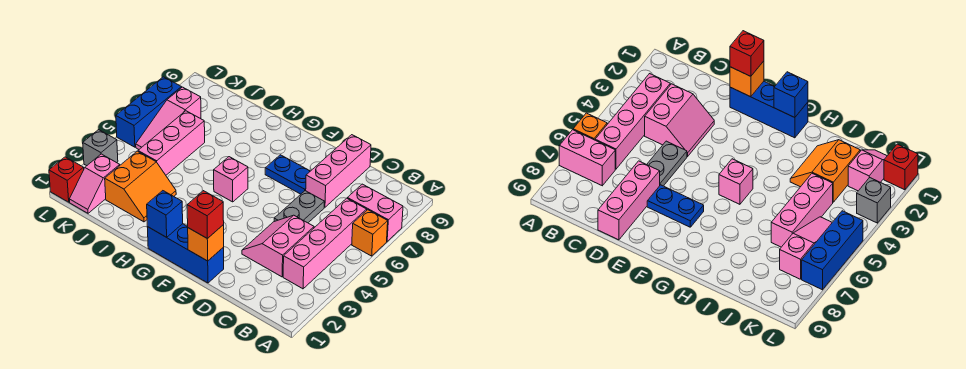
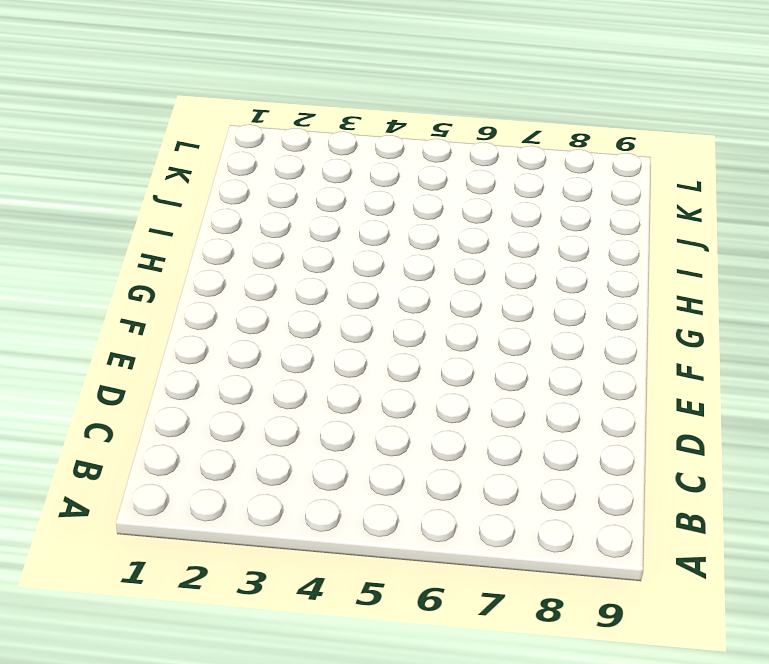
none -> orange 1x1 brick [352,210,388,256]
none -> pink 1x2 brick [347,184,403,241]
none -> pink 1x4 brick [283,198,367,289]

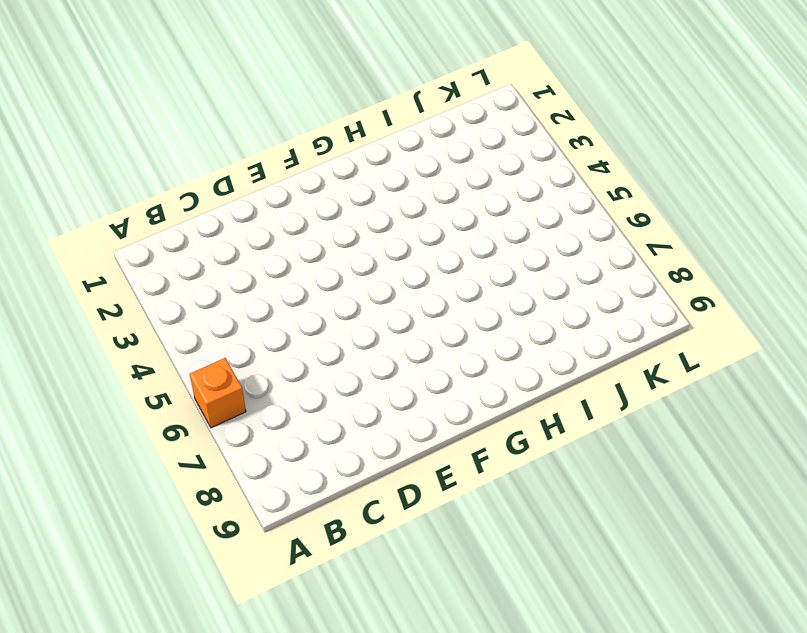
none -> pink 1x2 brick [347,184,403,241]
none -> pink 1x4 brick [283,198,367,289]
none -> pink 2x2 slope [242,215,314,277]

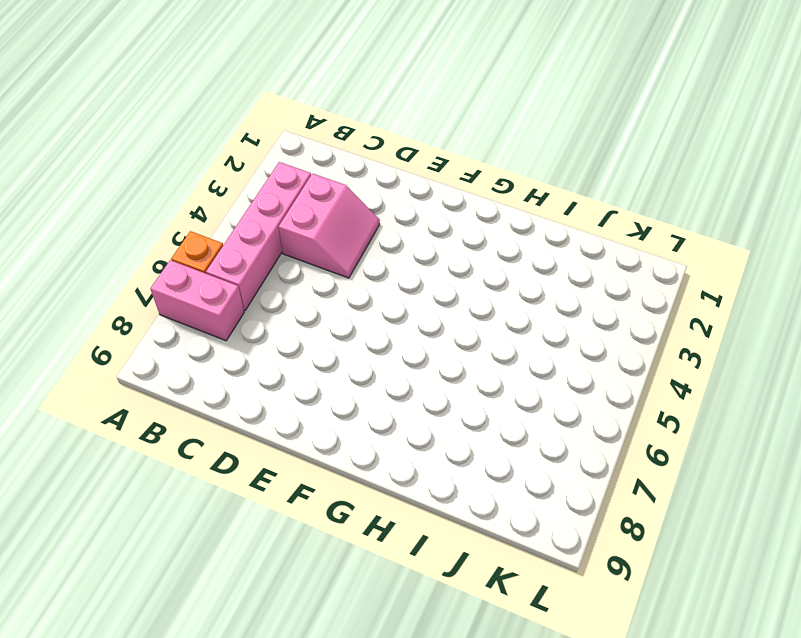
none -> grey 1x2 plate [274,191,324,223]
none -> pink 1x3 brick [306,135,371,207]
none -> blue 1x3 brick [147,224,224,283]

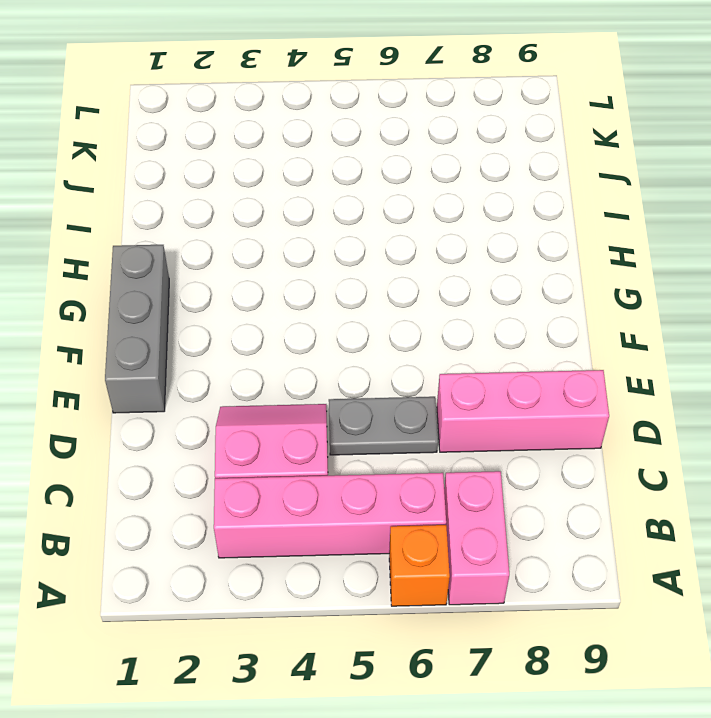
grey 1x3 brick [105,245,169,413] -> blue 1x3 brick [147,224,224,283]
none -> blue 1x2 plate [265,155,310,194]
none -> pink 1x1 brick [214,157,248,202]
none -> orange 2x2 slope [105,151,176,222]

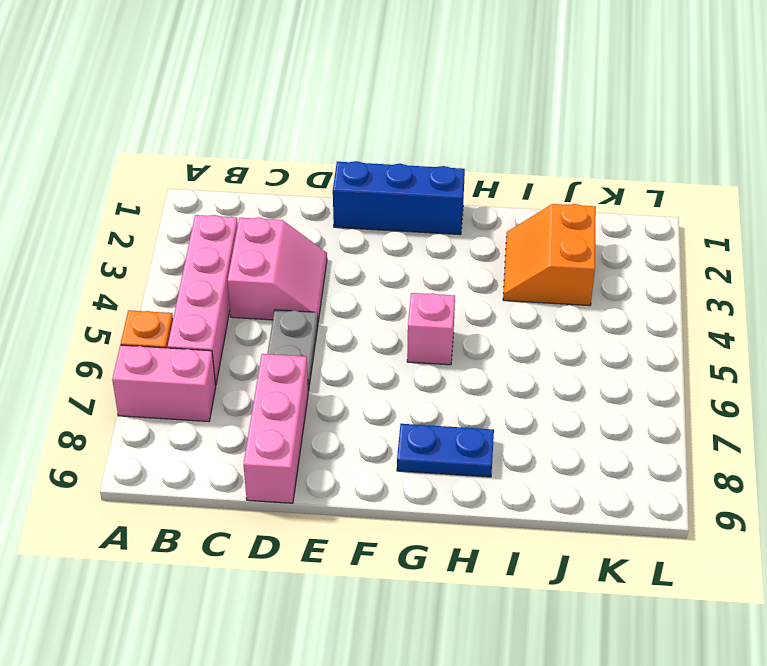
blue 1x2 plate [397,424,494,477] -> blue 1x2 plate moved to [265,155,310,194]
none -> pink 1x3 brick [138,111,205,175]
none -> pink 1x2 slope [69,154,120,213]
none -> pink 1x3 slope [136,87,201,149]

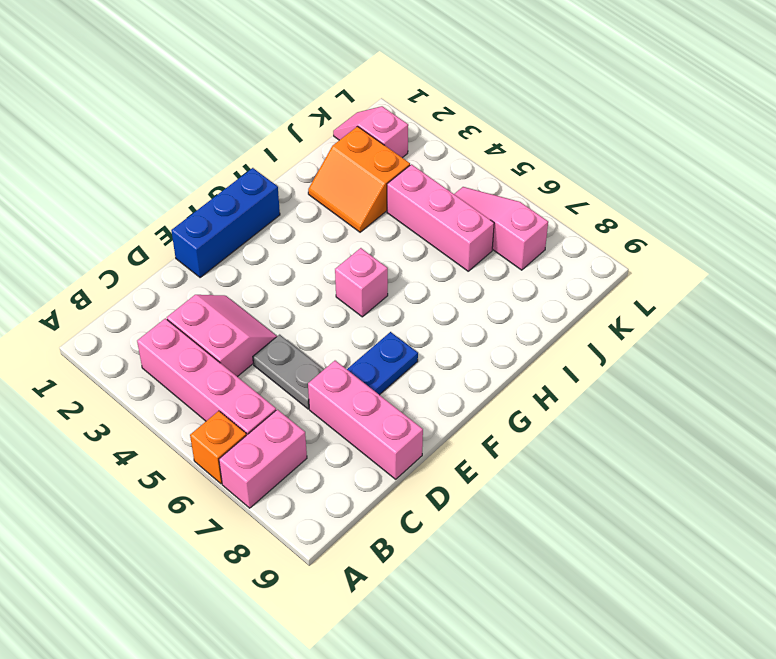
none -> red 1x1 brick [49,157,84,202]
none -> grey 1x1 brick [83,130,118,166]
none -> blue 1x3 brick [116,77,182,147]

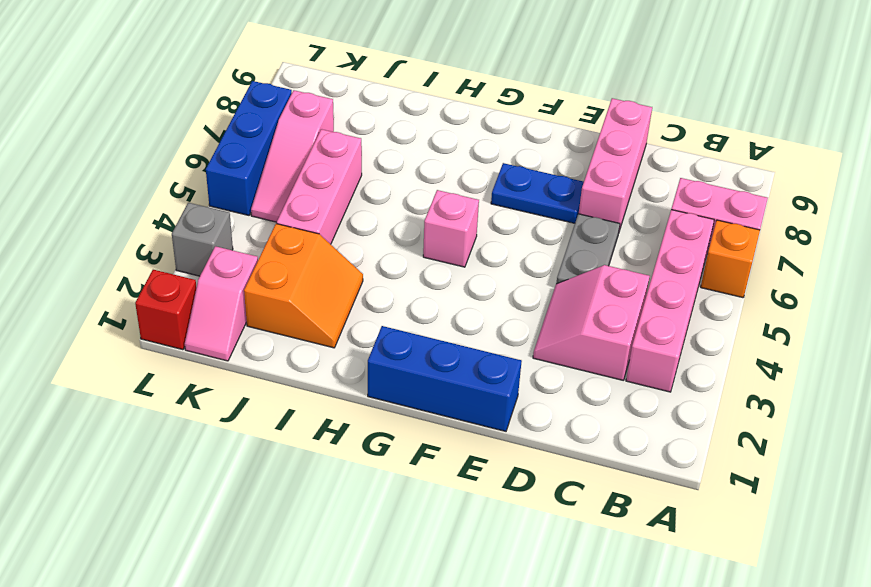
none -> orange 1x1 brick [188,225,224,261]
none -> blue 1x1 brick [147,191,183,237]
none -> red 1x1 brick [187,191,224,239]

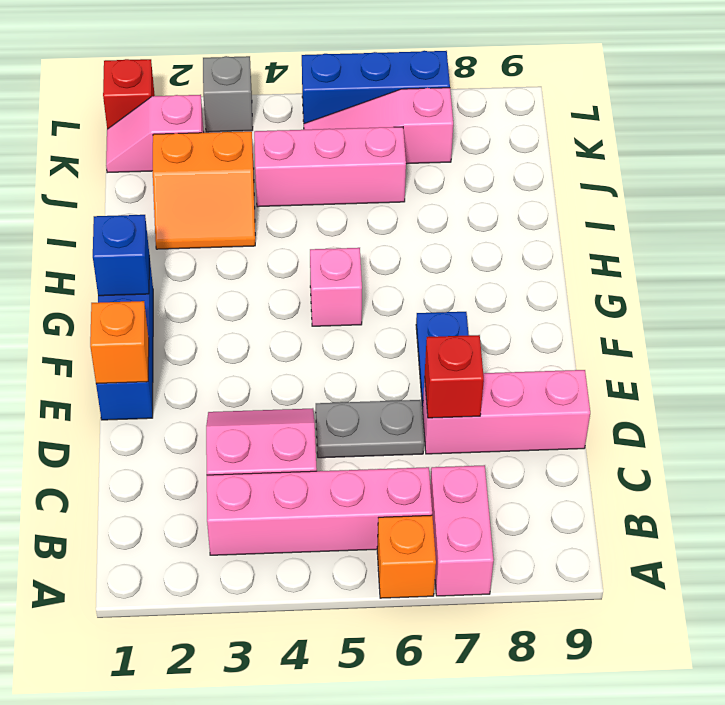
red 1x1 brick [425,335,484,418] -> red 1x1 brick moved to [187,191,224,239]

